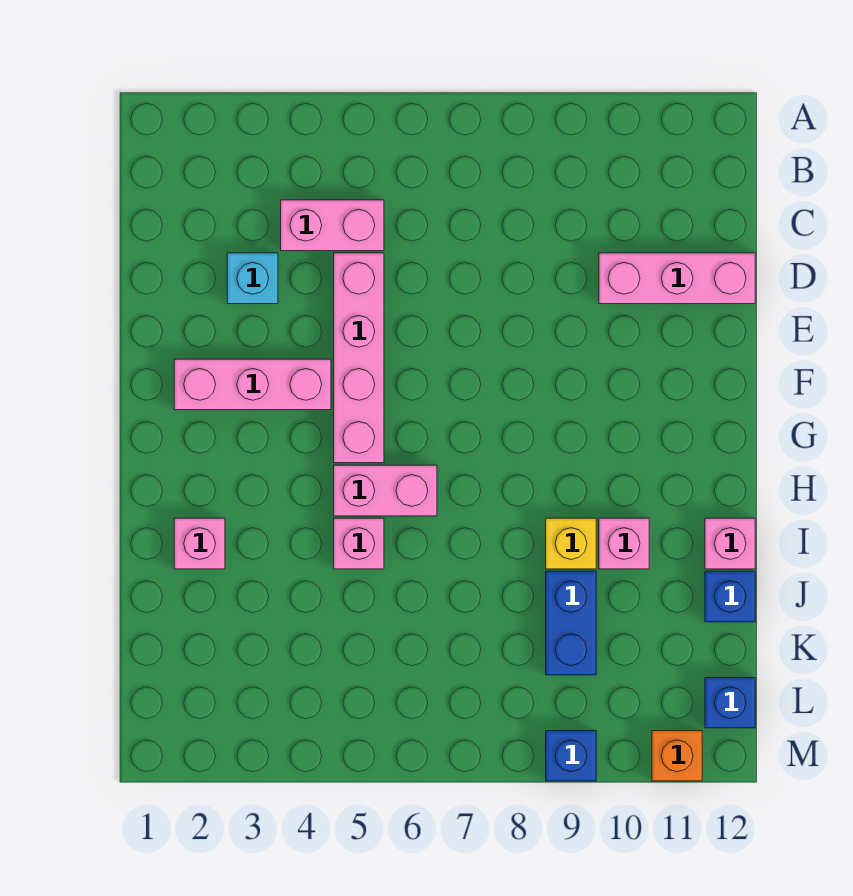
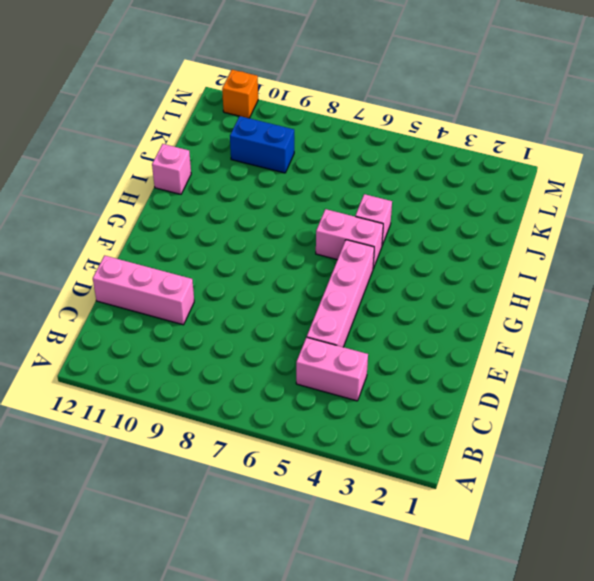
blue 1x2 brick [230,116,294,173] -> blue 1x2 brick turned to [546,571,596,675]
none -> cyan 1x1 brick [227,253,278,304]
none -> pink 1x3 brick [174,359,331,410]
none -> pink 1x1 brick [174,518,225,569]

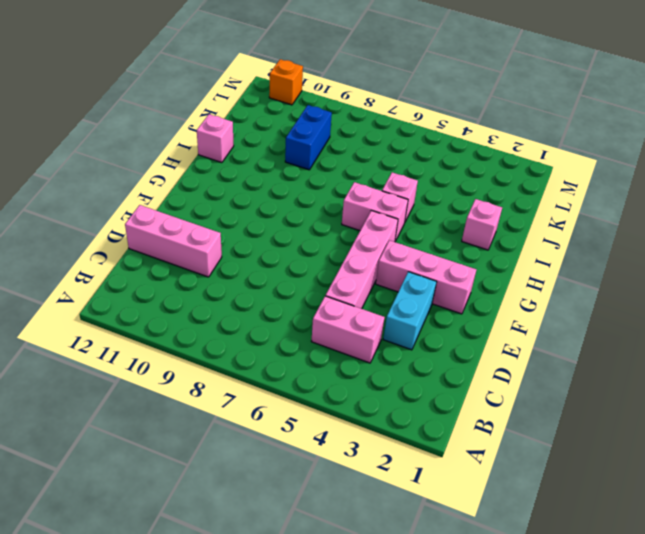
cyan 1x2 brick [383,272,437,350] -> cyan 1x1 brick [227,253,278,304]
none -> yellow 1x1 brick [546,518,596,569]
none -> pink 1x1 brick [599,518,649,569]
none -> blue 1x1 brick [705,571,755,622]

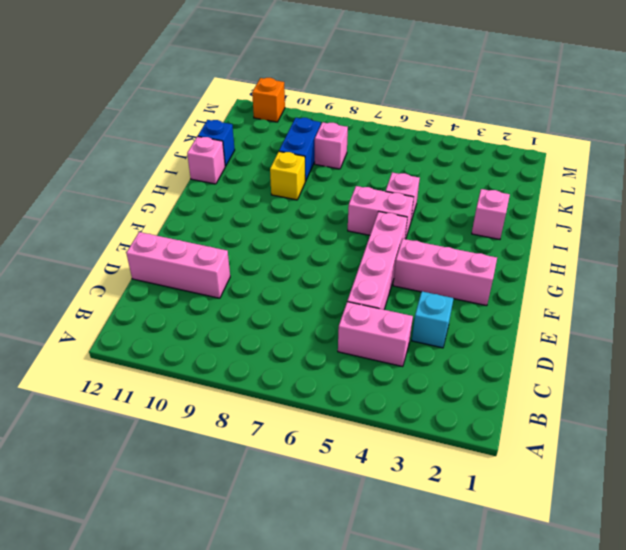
pink 1x1 brick [315,122,348,169] -> pink 1x1 brick moved to [599,518,649,569]
none -> blue 1x1 brick [705,678,755,728]
none -> blue 1x1 brick [546,731,596,781]

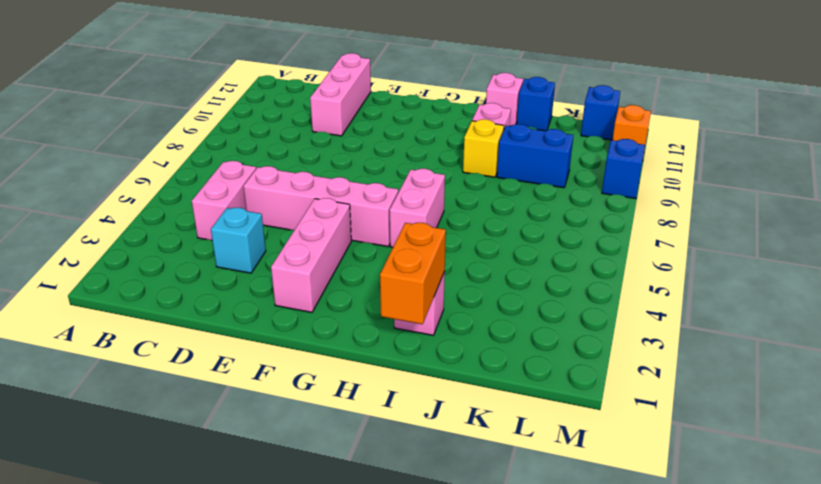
orange 1x2 brick [380,223,446,324] -> none
none -> pink 1x1 brick [334,518,384,569]

